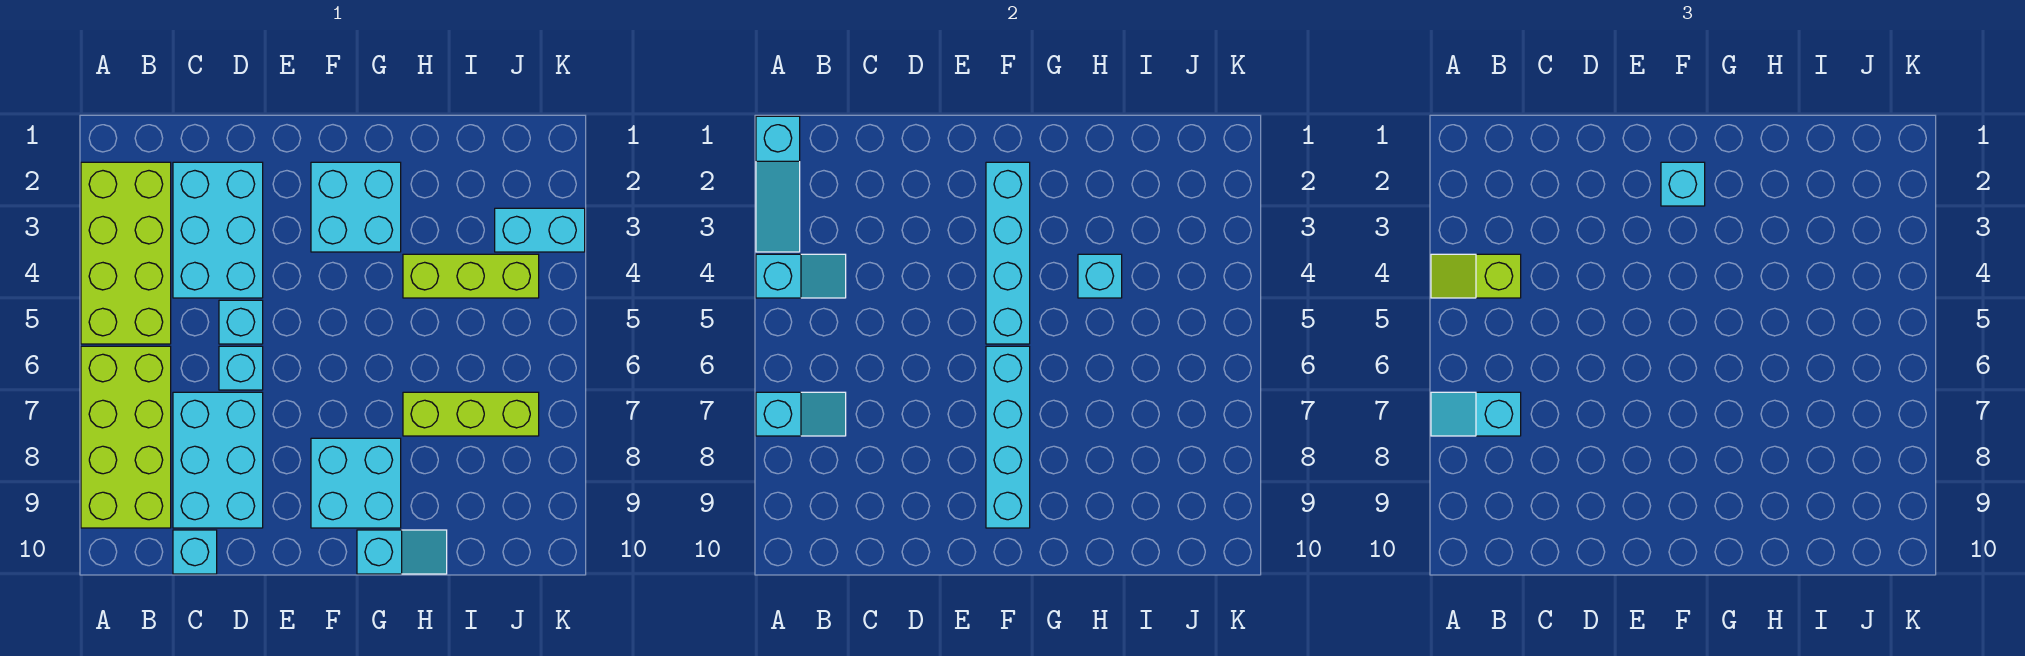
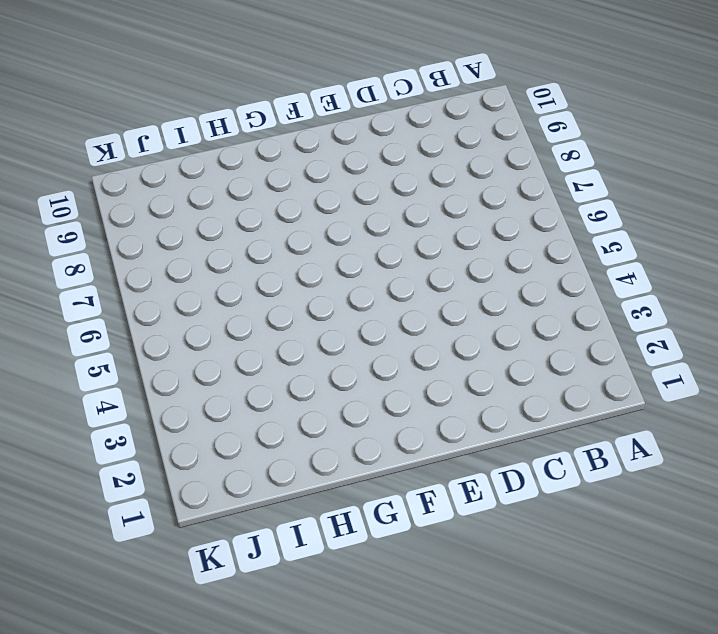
none -> lime 2x4 brick [81,162,171,344]
none -> lime 2x4 brick [81,346,171,528]
none -> cyan 2x3 brick [173,162,263,298]

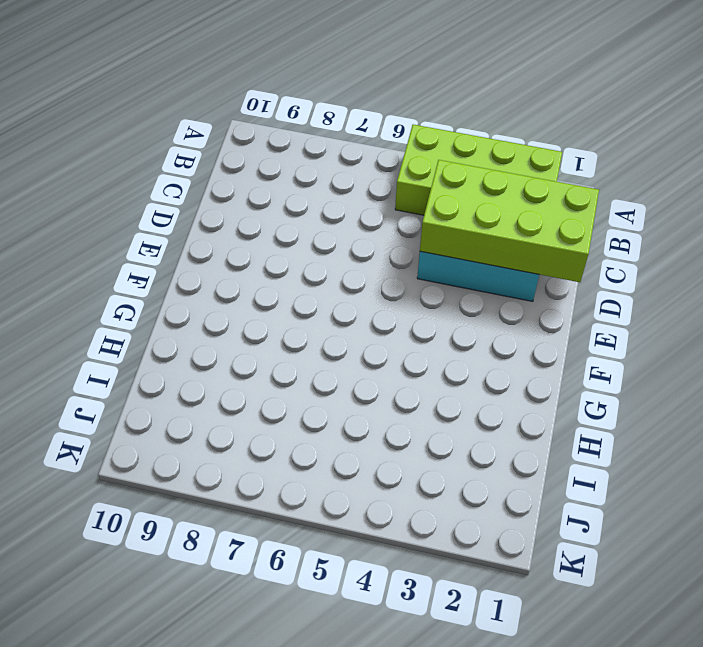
lime 2x4 brick [420,160,599,282] -> lime 2x4 brick moved to [81,346,171,528]
none -> cyan 2x3 brick [173,392,263,528]
none -> cyan 1x1 brick [173,530,217,574]
none -> cyan 1x1 brick [219,300,263,344]

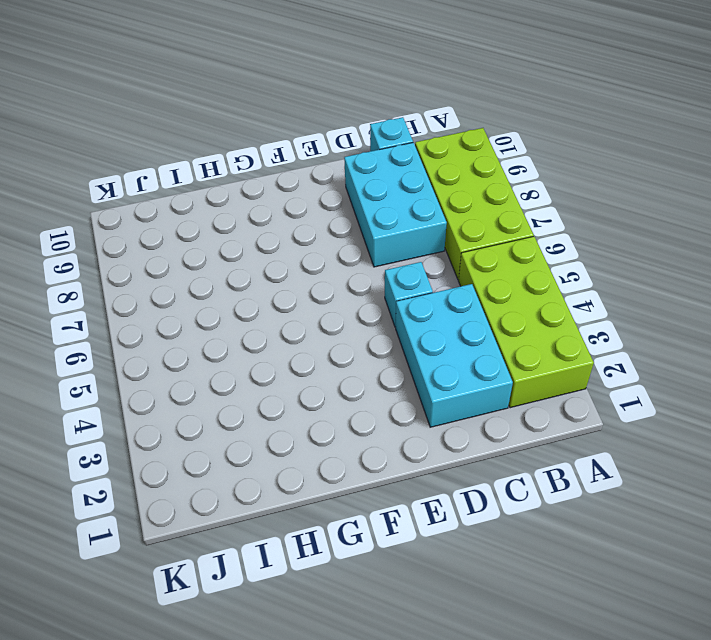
none -> cyan 1x1 brick [219,346,263,390]
none -> cyan 2x2 brick [311,162,401,252]
none -> cyan 2x2 brick [311,438,401,528]

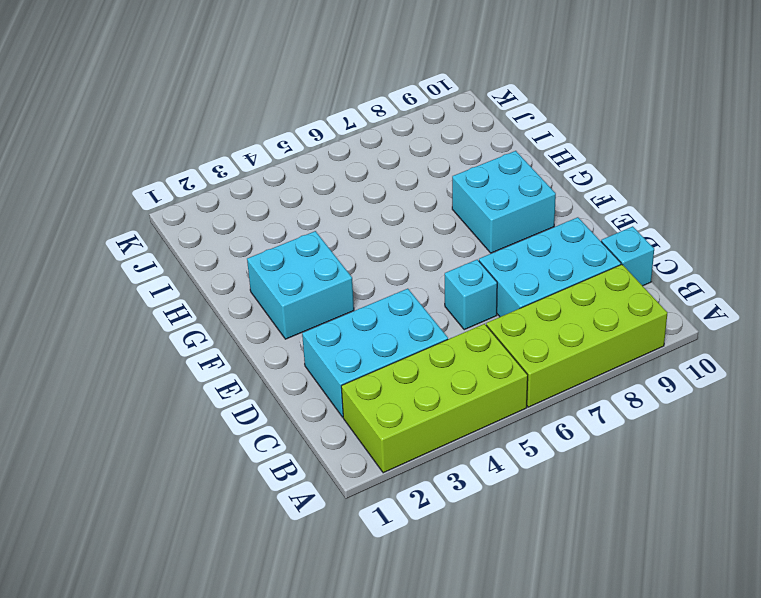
none -> cyan 1x1 brick [219,300,263,344]
none -> cyan 1x2 slope [357,530,447,574]
none -> lime 1x3 brick [403,254,539,298]

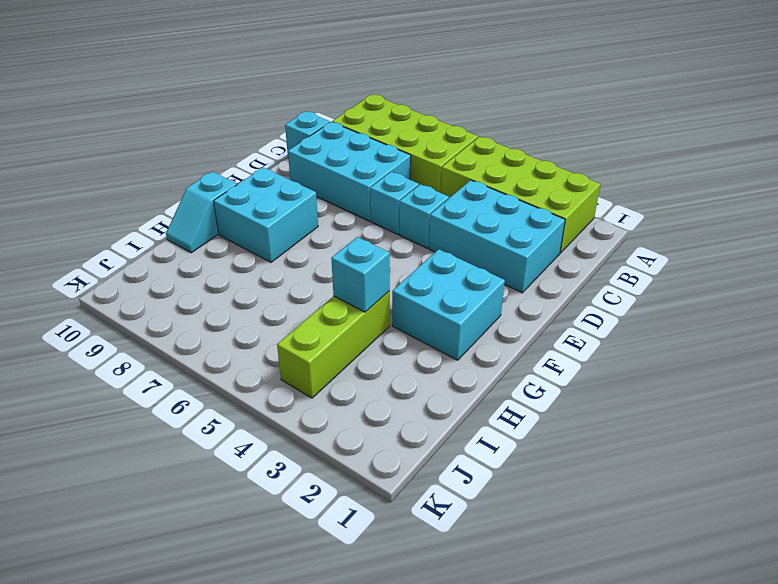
none -> lime 1x3 brick [403,392,539,436]
none -> cyan 1x2 brick [495,208,585,252]
none -> cyan 1x3 slope [756,116,800,252]

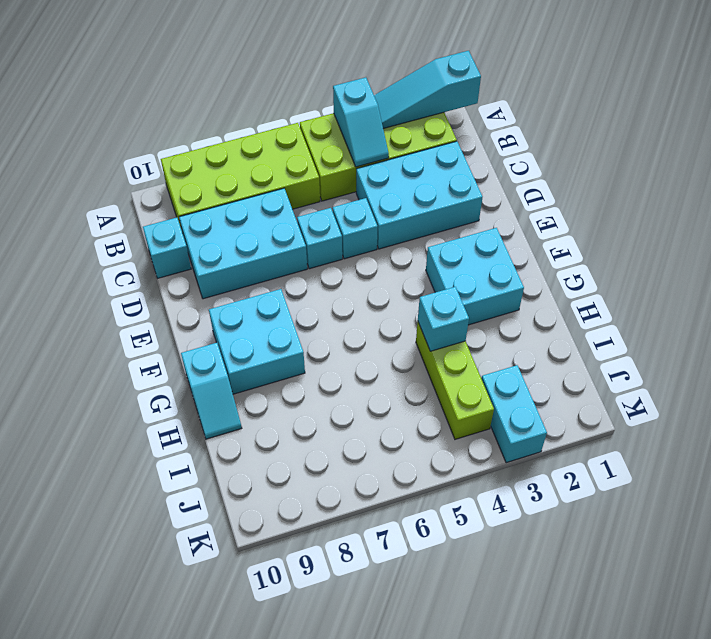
none -> lime 1x3 brick [403,392,539,436]
none -> cyan 1x2 slope [756,392,846,436]
none -> cyan 1x4 brick [986,162,1030,344]

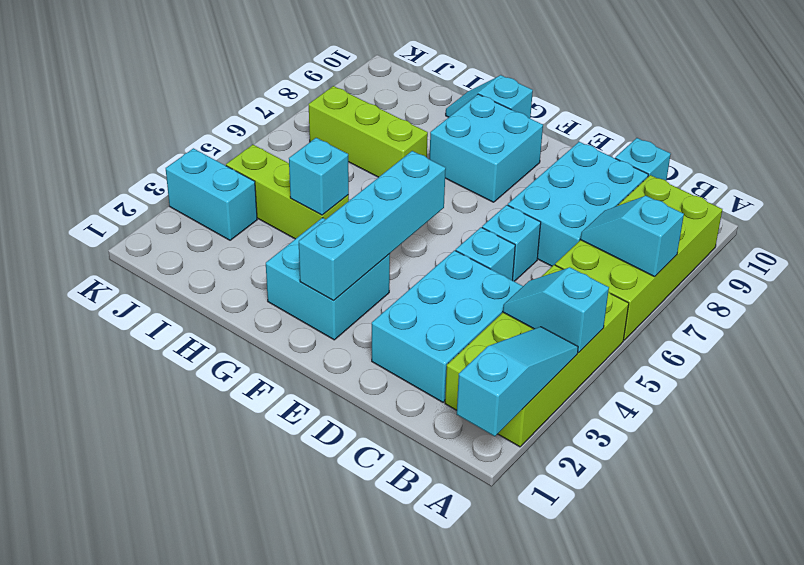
none -> cyan 1x4 brick [986,346,1030,528]
none -> lime 1x2 slope [1431,254,1521,298]
none -> cyan 1x2 slope [1431,392,1521,436]

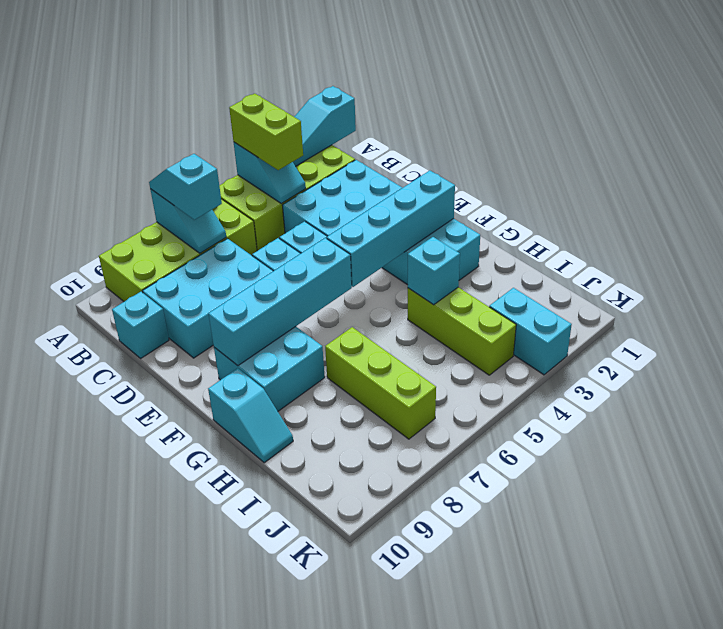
lime 1x2 brick [229,94,303,170] -> lime 1x2 slope [1431,254,1521,298]
none -> cyan 1x1 brick [1661,162,1705,206]

